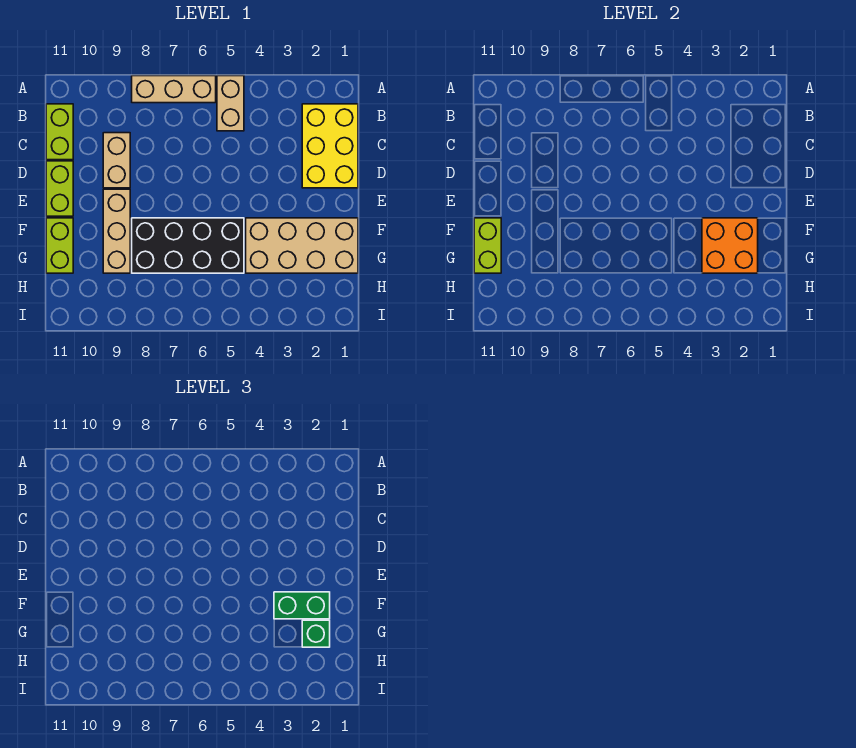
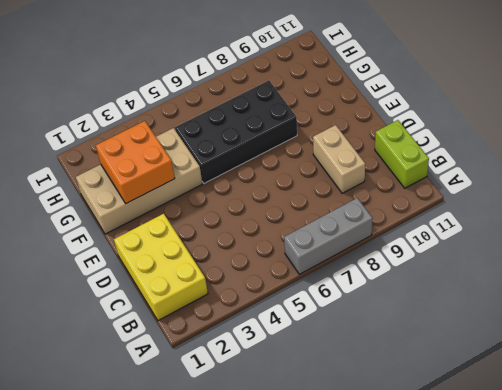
grey 1x3 brick [284,198,373,274] -> tan 1x3 brick [132,76,216,103]
none -> tan 1x2 brick [217,76,244,131]
none -> lime 1x2 brick [46,161,73,216]
none -> tan 1x3 brick [103,189,130,273]

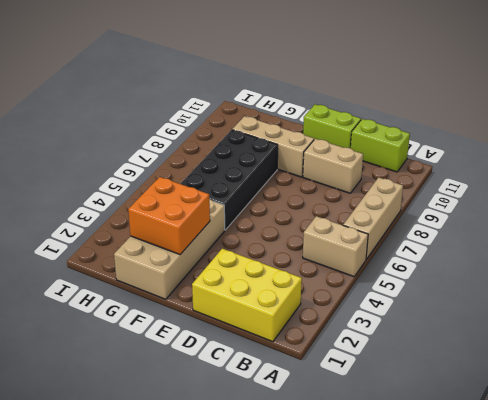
none -> lime 1x2 brick [46,218,73,273]
none -> lime 1x2 brick [474,218,501,273]
none -> green 1x2 brick [274,592,330,619]

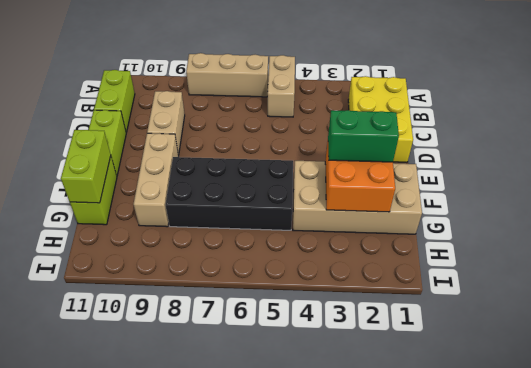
none -> green 1x1 brick [302,620,330,647]

